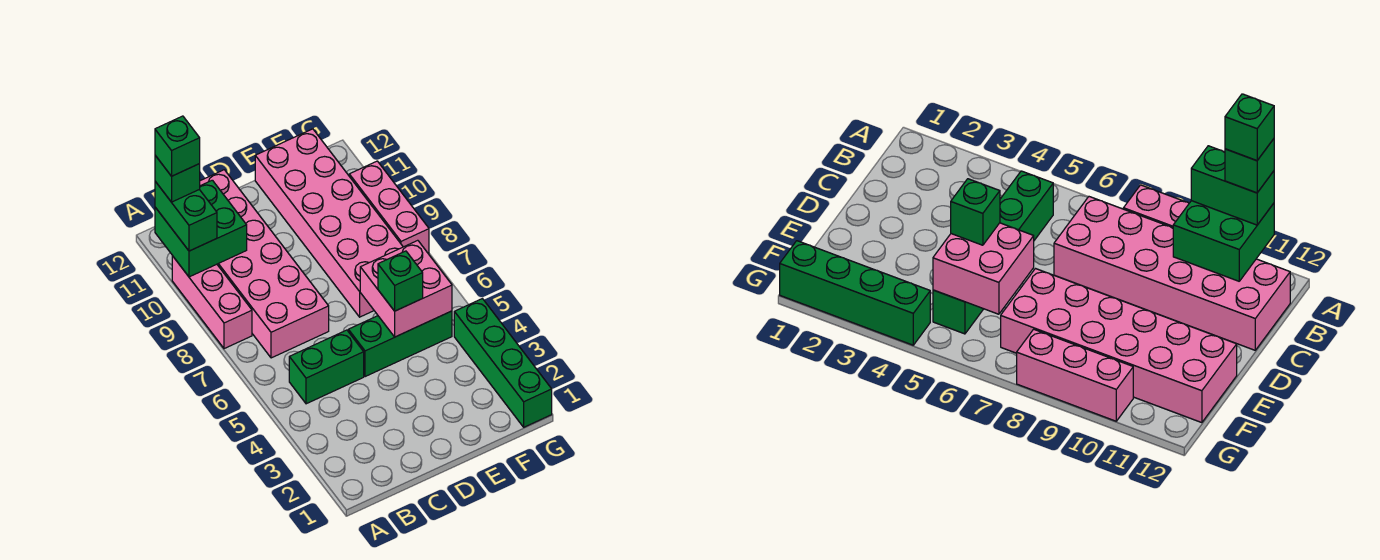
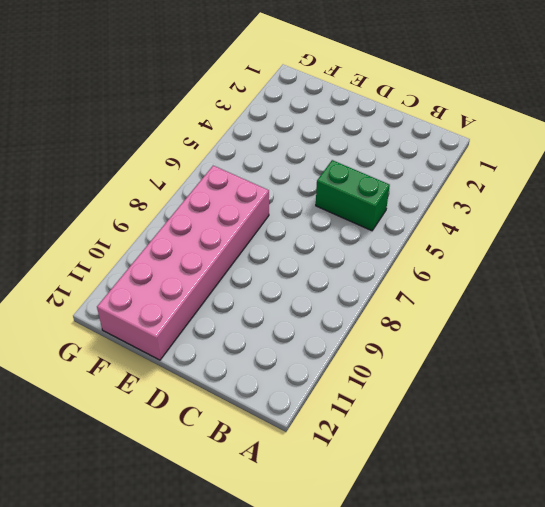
none -> pink 1x3 brick [172,256,252,349]
none -> pink 2x6 brick [200,170,329,358]
none -> green 1x3 brick [348,311,452,377]

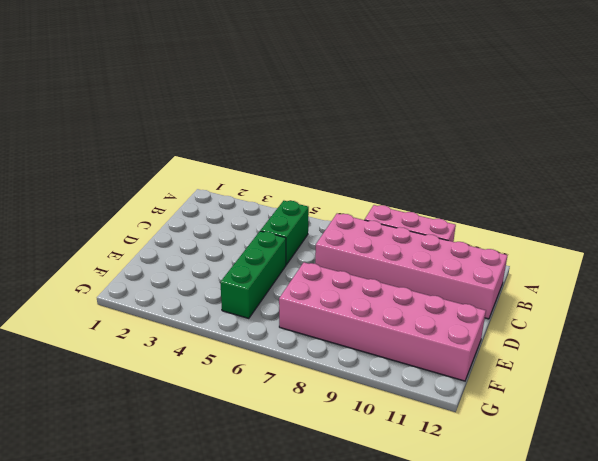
none -> green 1x4 brick [454,299,552,427]
none -> pink 1x3 brick [349,161,429,254]
none -> green 2x2 brick [155,180,247,277]

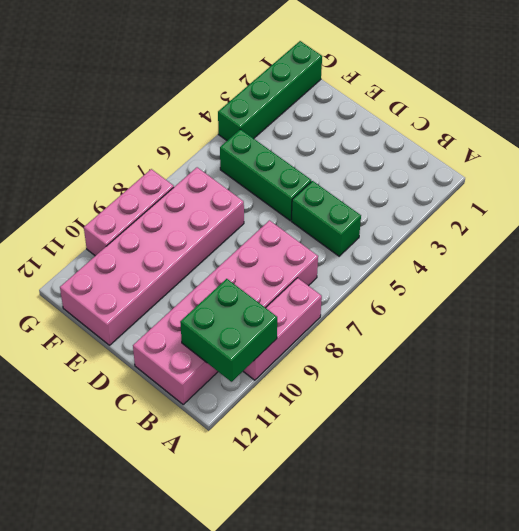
none -> pink 2x2 brick [360,240,452,337]
none -> green 1x2 brick [155,181,217,251]
none -> green 1x1 brick [378,251,423,311]

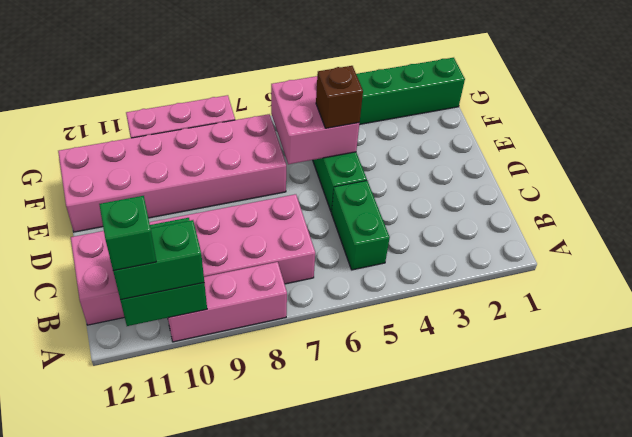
brown 1x1 brick [316,66,363,128] -> green 1x1 brick [378,251,423,311]
none -> green 1x1 brick [155,116,200,176]

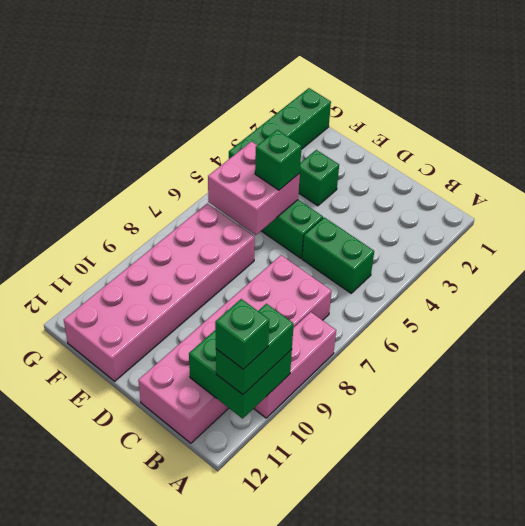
green 1x1 brick [299,150,339,206] -> green 1x1 brick moved to [155,116,200,176]
none -> pink 1x3 brick [349,161,429,254]

